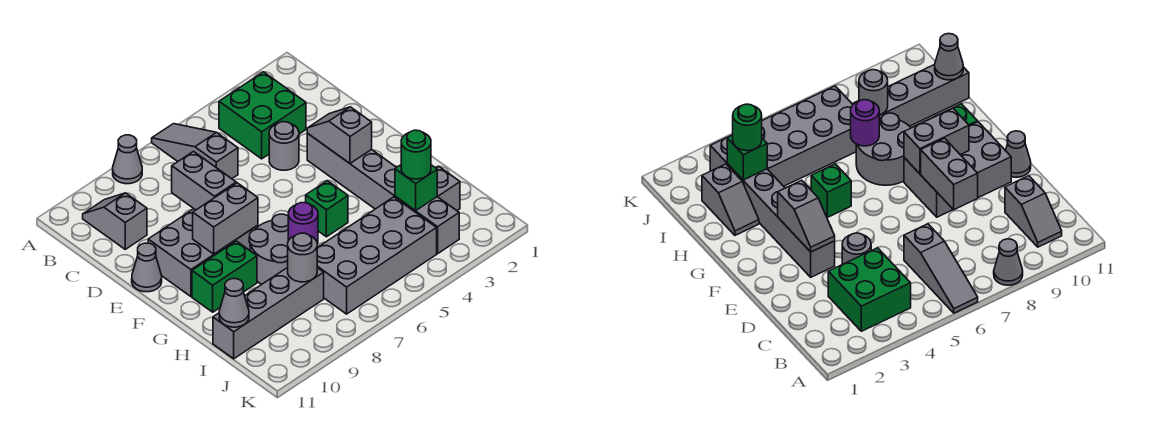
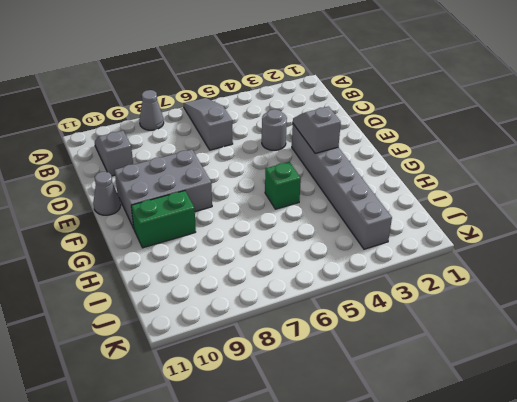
none -> green 2x2 brick [219,72,306,159]
none -> grey 2x2 round brick [249,214,288,284]
none -> grey 1x2 slope [435,166,460,210]

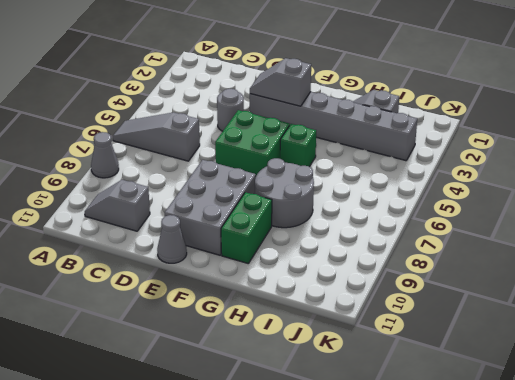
green 2x2 brick [215,110,290,176] -> green 2x2 brick moved to [219,72,306,159]
none -> grey 2x4 brick [317,197,437,314]
none -> grey 1x4 brick [213,267,324,359]
none -> grey 1x2 brick [172,152,236,210]

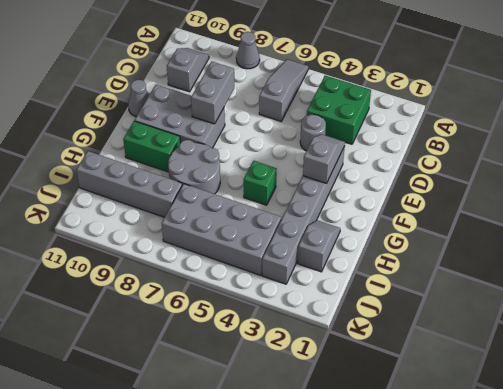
none -> grey 1x2 brick [193,183,258,254]
none -> purple 1x1 round brick [288,203,318,243]
none -> green 1x1 brick [395,165,437,211]

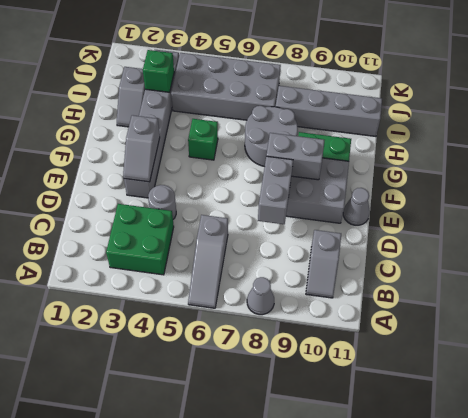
none -> purple 1x1 round brick [288,203,318,243]
none -> grey 1x1 round brick [288,233,317,282]
none -> grey 1x1 cone [219,279,249,327]

